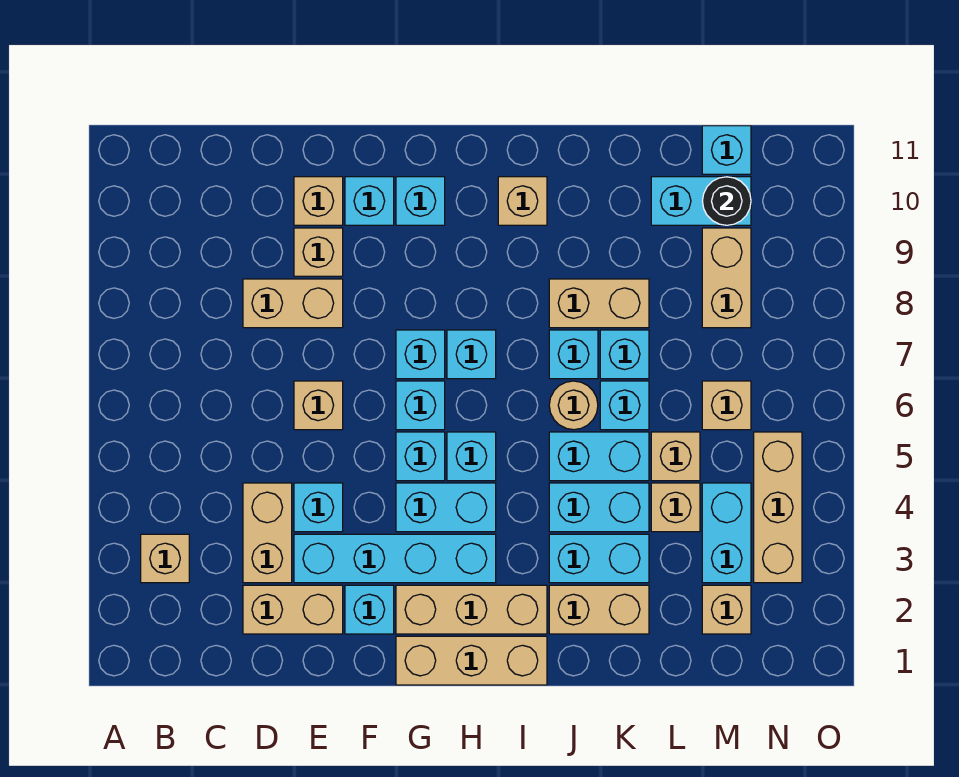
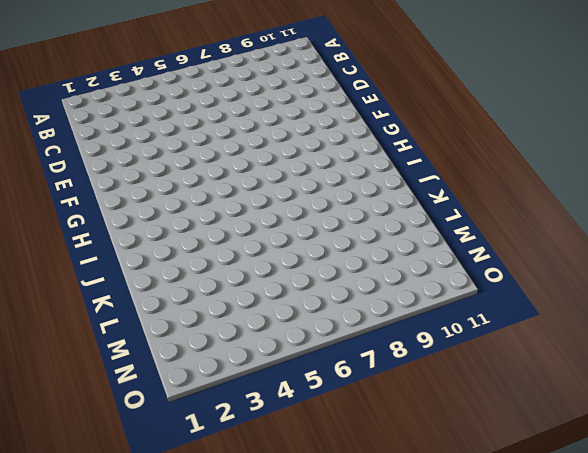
none -> tan 1x1 brick [141,534,189,583]
none -> tan 1x2 brick [243,585,343,634]
none -> tan 1x2 brick [243,483,292,583]
none -> tan 1x2 brick [243,279,343,328]

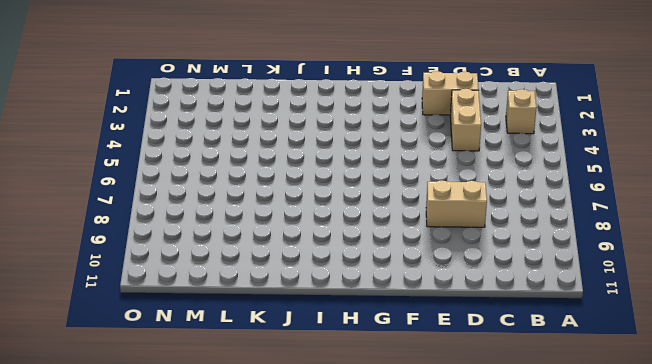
none -> cyan 1x4 brick [294,534,496,583]
none -> cyan 1x1 brick [294,483,343,532]
none -> tan 1x1 brick [294,381,343,430]
none -> tan 1x1 brick [294,228,343,276]

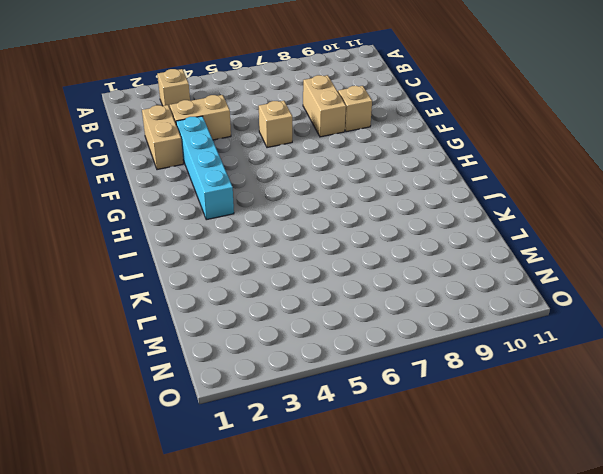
none -> cyan 1x1 brick [294,483,343,532]
none -> tan 1x1 brick [294,177,343,225]
none -> cyan 1x1 brick [345,585,394,634]
none -> cyan 1x1 brick [345,177,394,225]

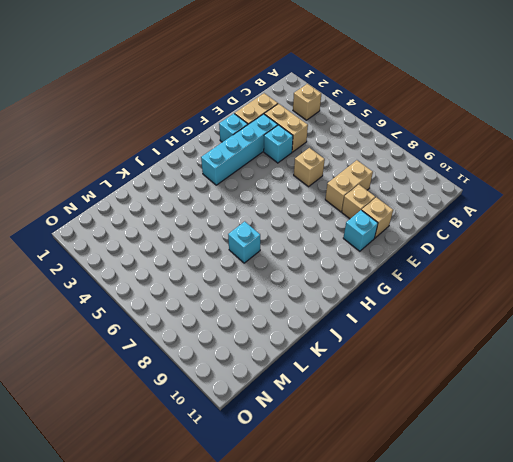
none -> tan 1x3 brick [396,636,547,685]
none -> tan 1x3 brick [396,585,547,634]
none -> cyan 1x2 brick [396,483,496,532]
none -> cyan 1x1 brick [396,432,445,481]

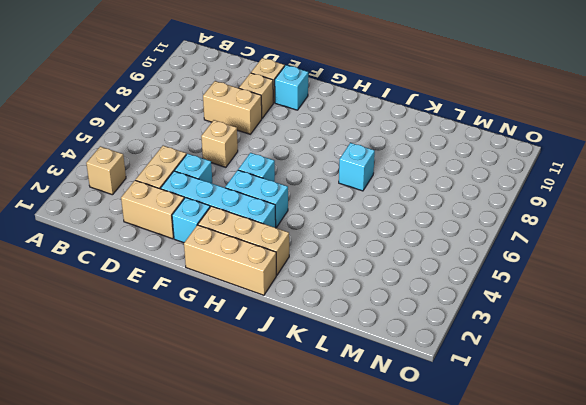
none -> cyan 1x1 brick [396,381,445,430]
none -> cyan 1x1 brick [396,330,445,379]
none -> cyan 1x1 brick [396,177,445,225]
none -> cyan 1x1 brick [447,432,496,481]

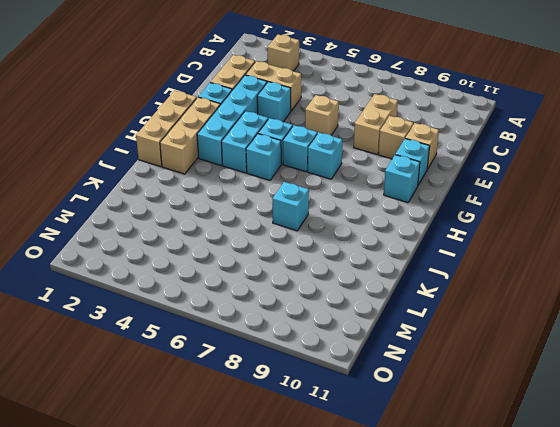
none -> cyan 1x1 brick [447,330,496,379]
none -> tan 1x1 brick [498,177,547,225]
none -> tan 1x2 brick [549,585,649,634]
none -> cyan 1x2 brick [549,534,649,583]

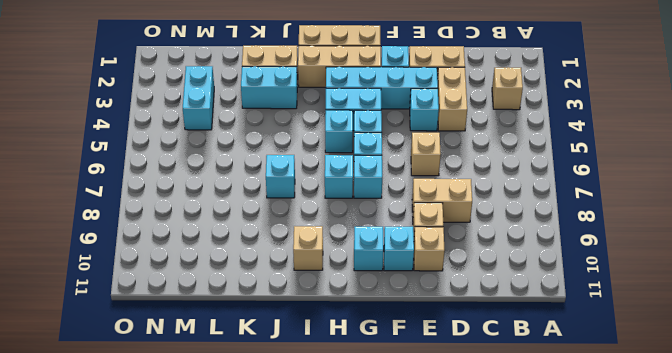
none -> cyan 1x2 brick [549,483,649,532]
none -> cyan 1x2 brick [549,432,649,481]
none -> tan 1x1 round brick [549,381,598,430]
none -> tan 1x2 brick [549,279,649,328]

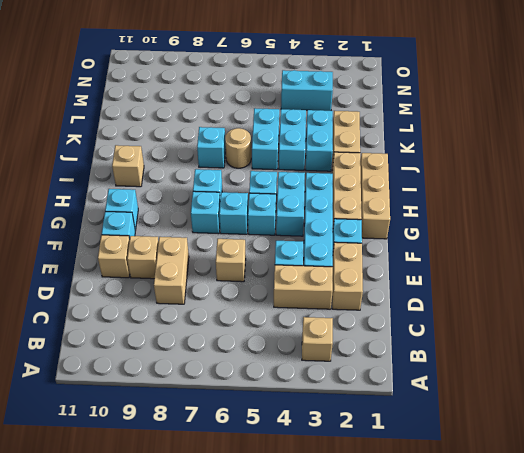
none -> tan 1x2 brick [549,279,649,328]
none -> cyan 1x1 brick [600,381,649,430]
none -> cyan 1x1 brick [600,330,649,379]
none -> tan 1x1 brick [651,483,700,532]

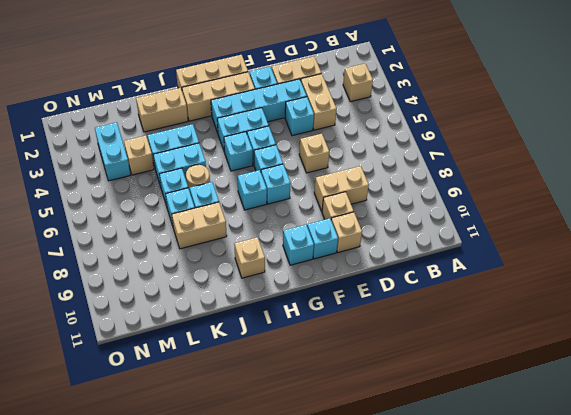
none -> cyan 1x2 brick [549,534,649,583]
none -> tan 1x1 brick [651,432,700,481]
none -> cyan 1x2 brick [651,177,751,225]
none -> tan 1x1 brick [702,585,751,634]

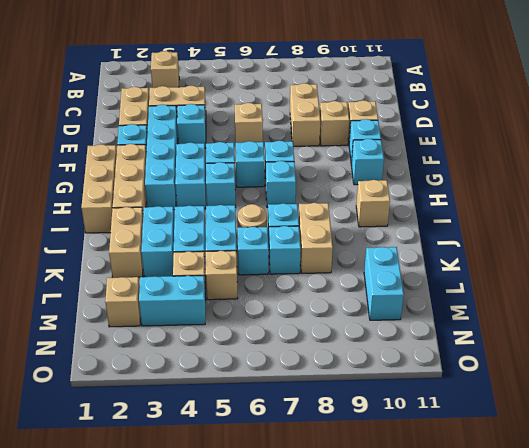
none -> tan 1x1 brick [702,381,751,430]
none -> tan 1x2 brick [702,228,751,328]
none -> cyan 1x1 brick [702,126,751,174]
none -> tan 1x3 brick [754,432,802,583]

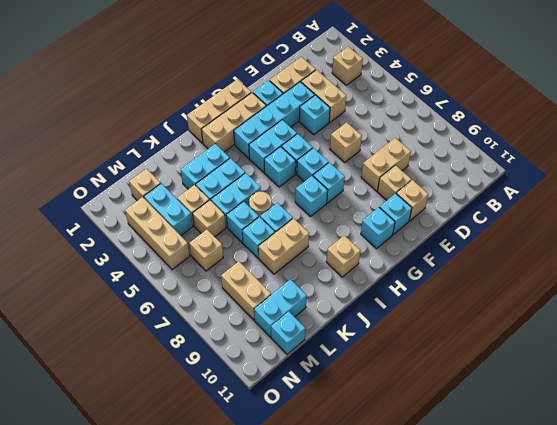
none -> tan 1x2 brick [549,585,649,634]
none -> black 1x1 round brick [703,177,751,225]

